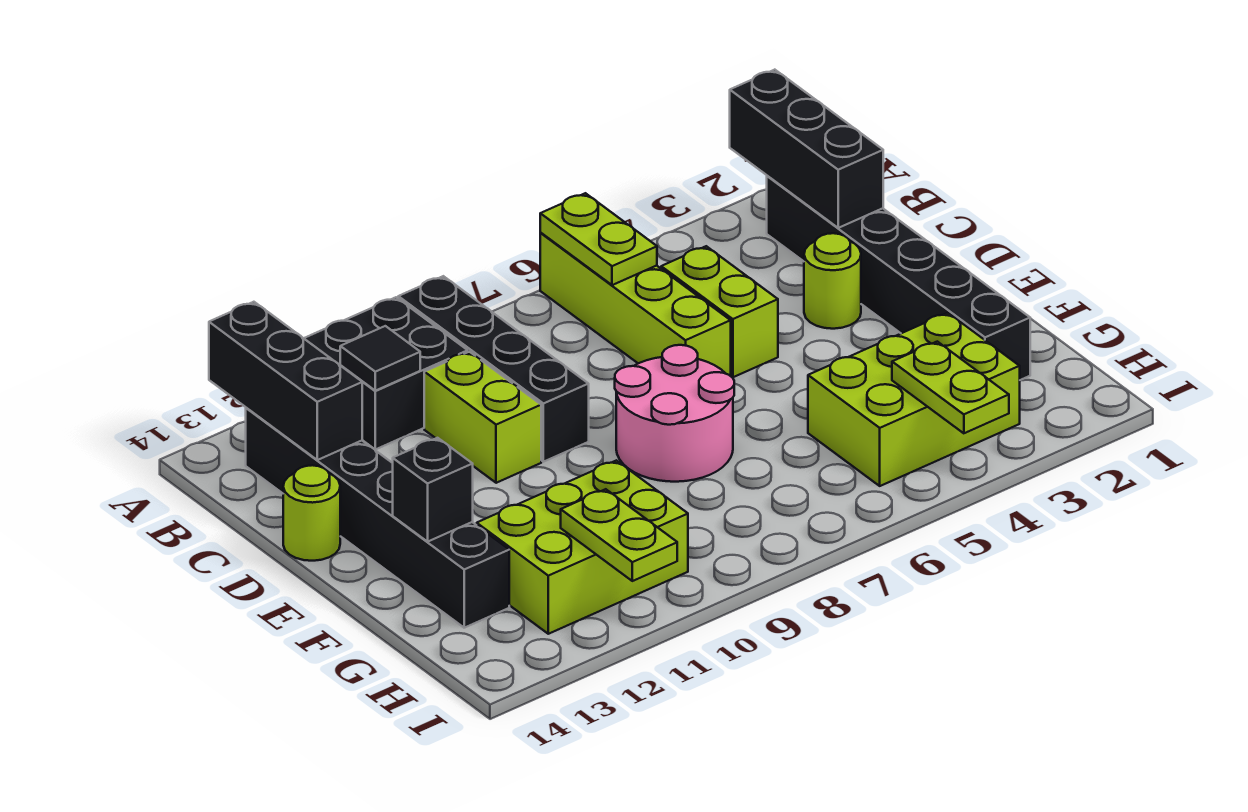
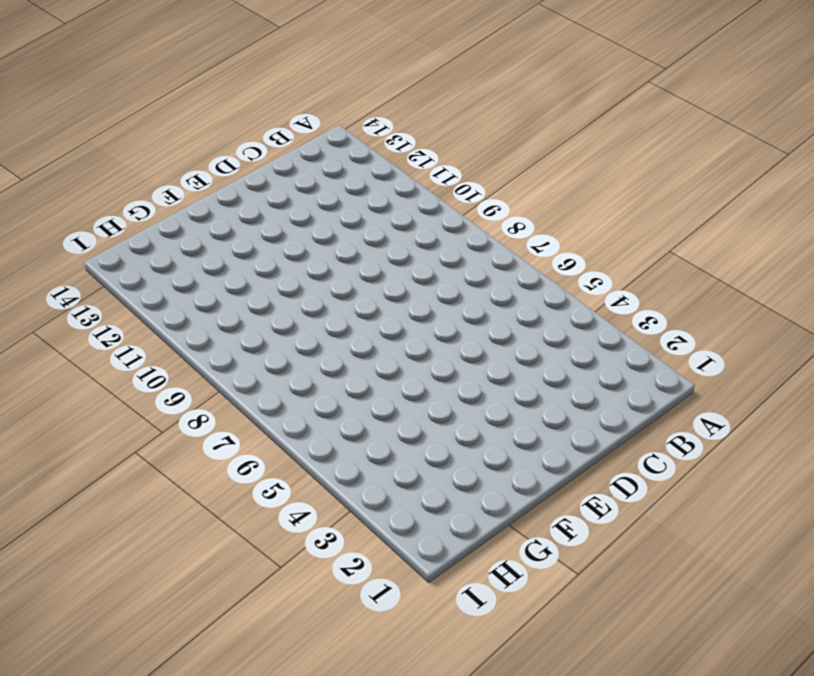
none -> lime 1x4 brick [540,233,731,376]
none -> black 1x4 brick [398,276,589,462]
none -> black 2x2 brick [304,297,468,449]

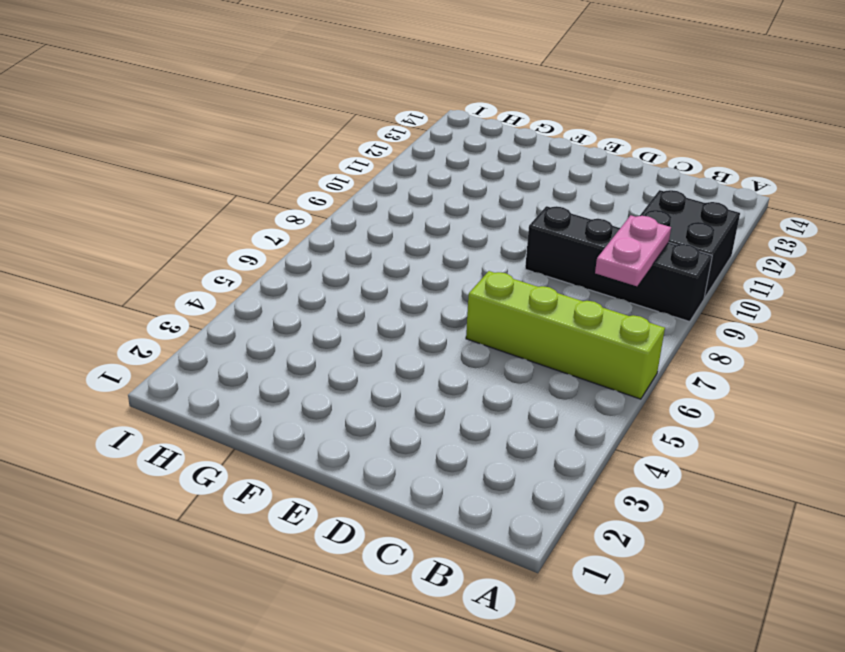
pink 1x2 plate [595,215,671,286] -> none
none -> black 1x6 brick [766,176,1030,380]
none -> black 1x6 brick [246,408,509,628]
none -> lime 1x2 brick [661,246,778,377]

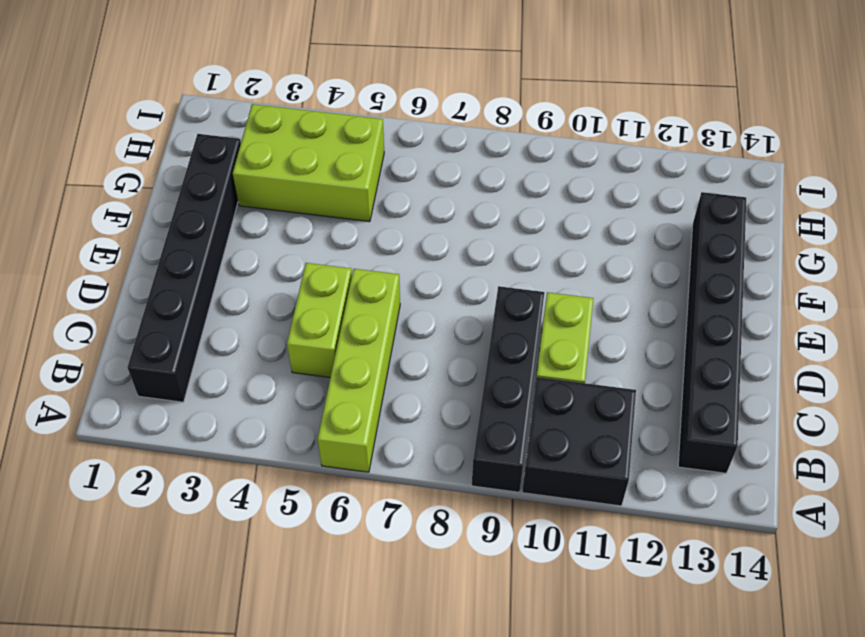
none -> lime 1x1 round brick [804,233,861,329]
none -> lime 1x1 round brick [283,465,340,561]
none -> pink 2x2 round brick [615,345,734,482]

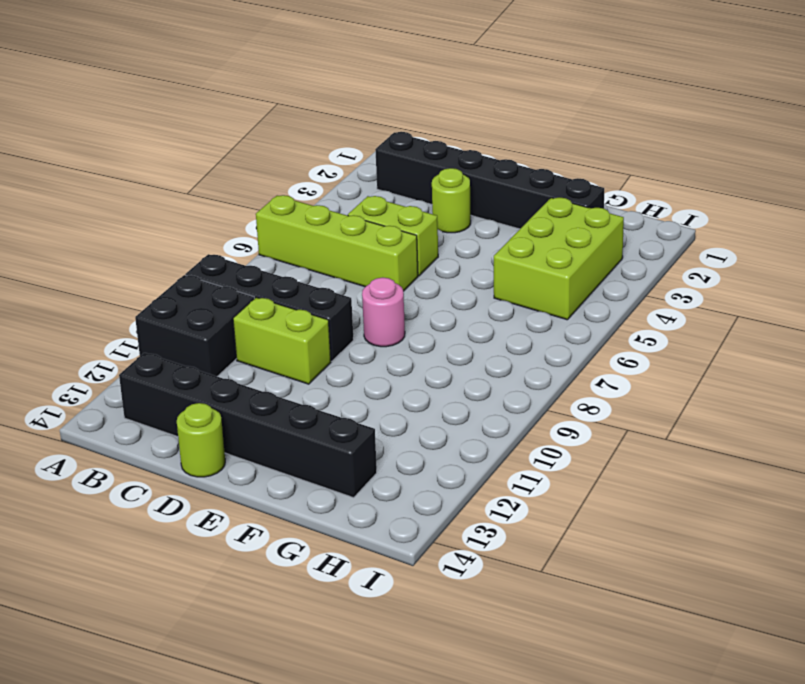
pink 1x1 round brick [362,277,405,347] -> pink 2x2 round brick [615,345,734,482]
none -> lime 2x3 brick [477,460,688,634]
none -> black 1x3 brick [730,70,883,228]
none -> lime 1x2 plate [540,193,657,285]

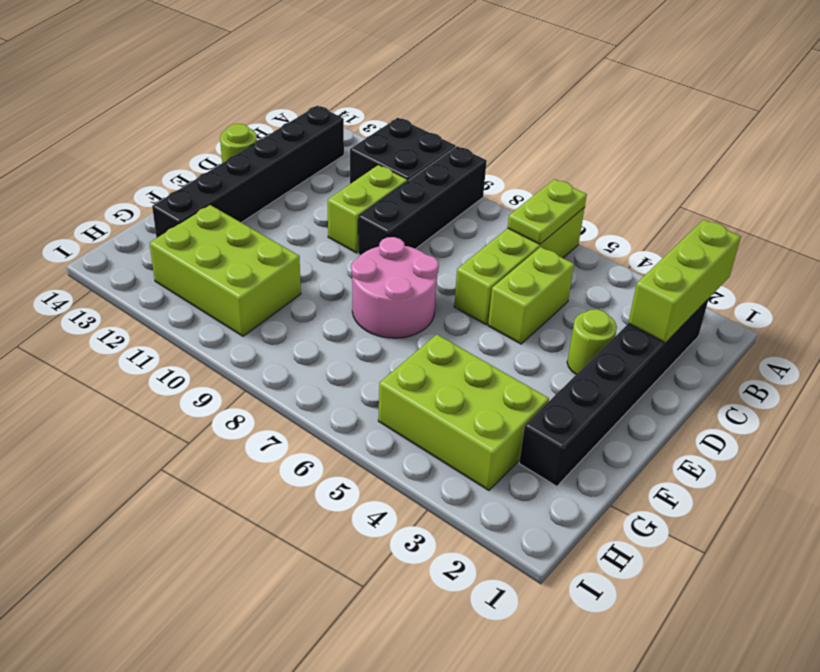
lime 1x3 brick [628,220,741,343] -> black 1x3 brick [730,70,883,228]
none -> black 1x3 brick [209,302,362,460]
none -> black 1x1 tile [340,326,420,391]
none -> black 1x1 brick [393,438,473,542]

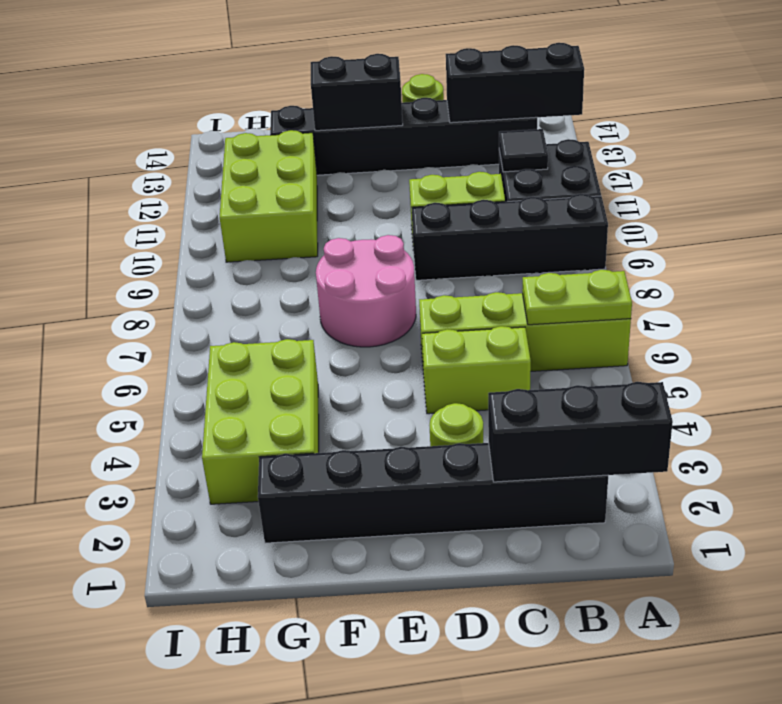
black 1x2 brick [311,54,403,131] -> black 1x1 brick [393,438,473,542]
none -> lime 1x2 plate [892,342,1009,433]
none -> lime 1x2 plate [561,489,677,581]

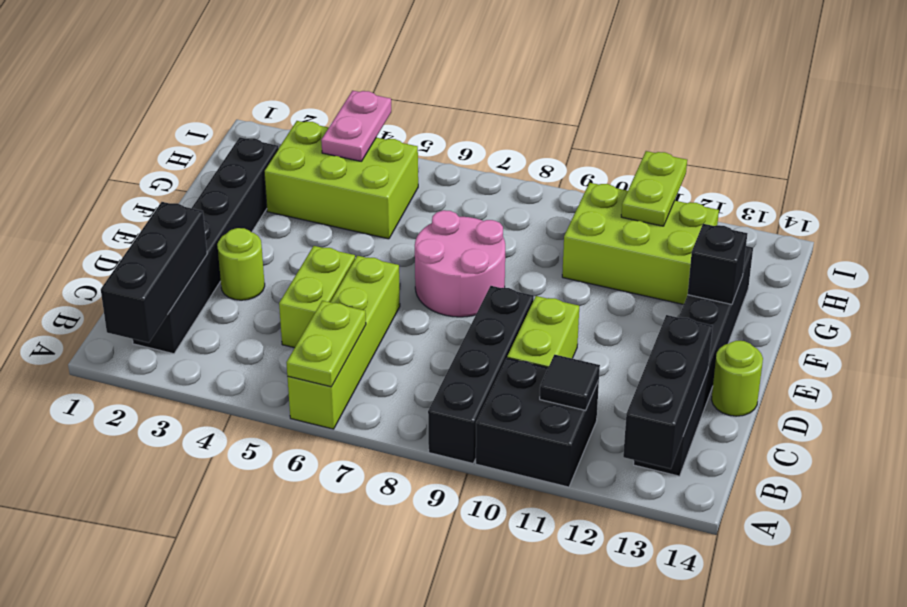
pink 1x2 plate [321,91,391,162] -> lime 1x2 plate [892,342,1009,433]

